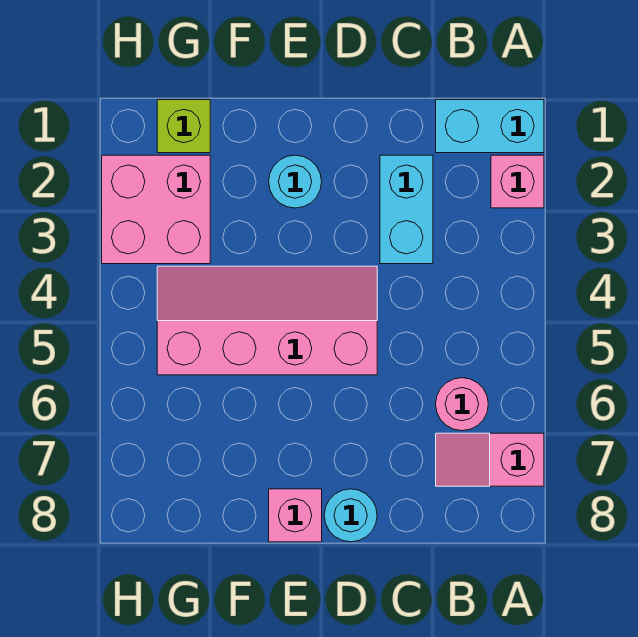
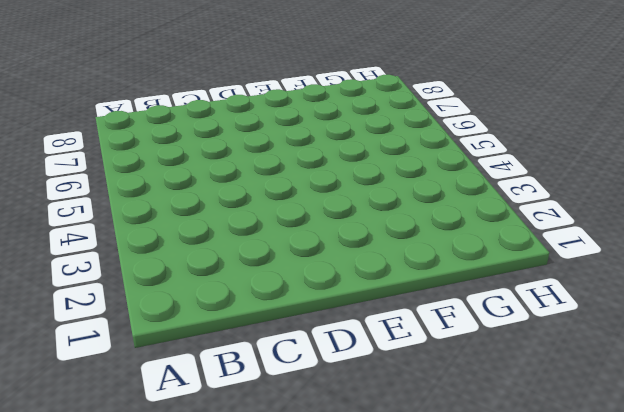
none -> cyan 1x2 brick [436,100,544,153]
none -> pink 1x1 brick [491,155,544,208]

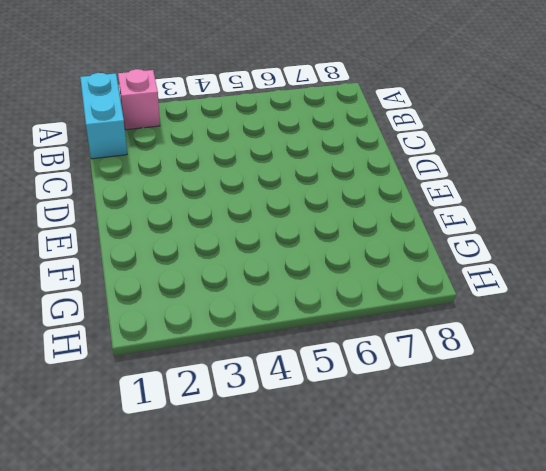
none -> pink 1x2 slope [436,433,544,486]
none -> pink 1x1 round brick [436,378,488,431]

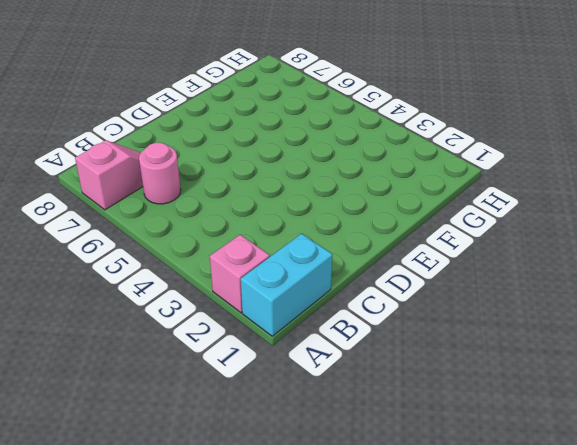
none -> cyan 1x2 brick [380,155,433,264]
none -> pink 2x4 slope [157,266,377,375]

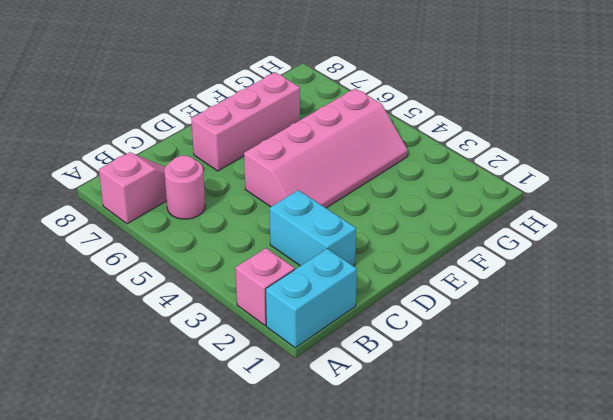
pink 1x3 brick [191,72,300,171] -> none
none -> cyan 1x1 round brick [324,489,377,542]
none -> cyan 1x1 round brick [269,155,322,208]

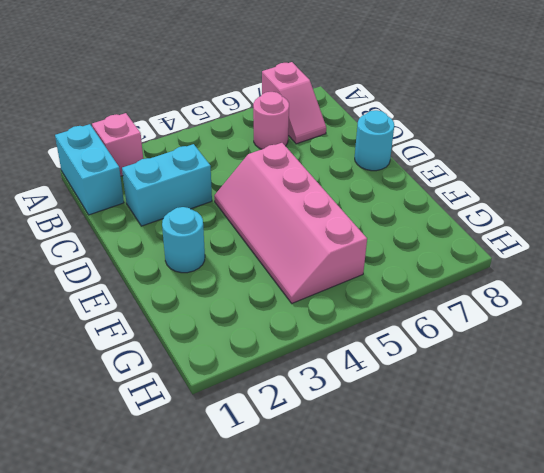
none -> pink 1x1 brick [269,489,322,542]
none -> lime 1x1 brick [157,100,210,153]

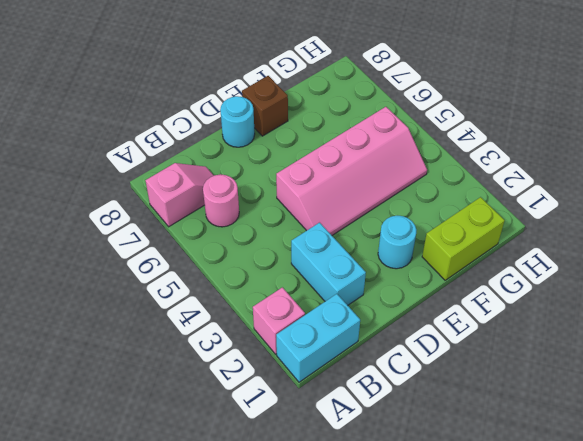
brown 1x1 brick [242,76,288,136] -> pink 1x1 brick [269,489,322,542]
lime 1x2 brick [422,197,505,280] -> lime 1x1 brick [157,100,210,153]
none -> pink 2x2 brick [102,155,210,264]

